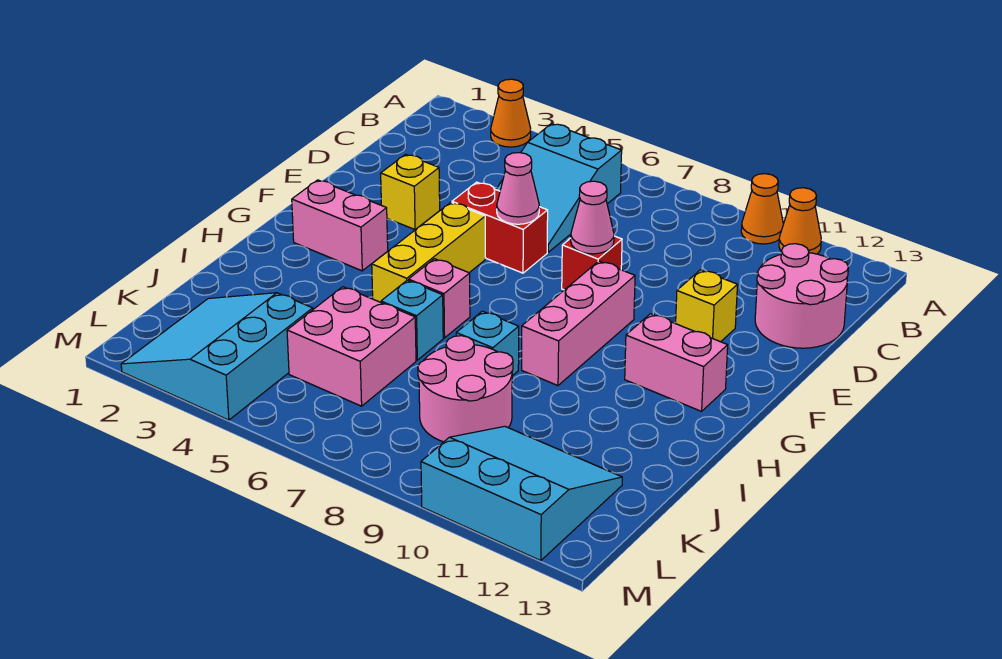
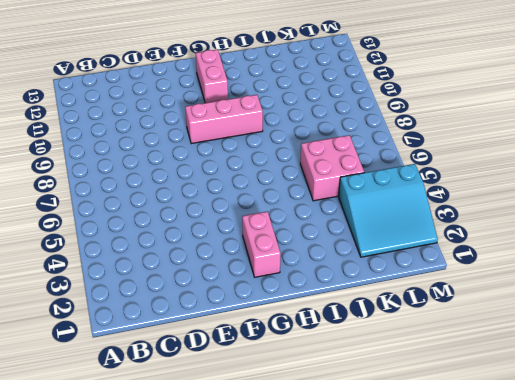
none -> orange 1x1 cone [491,79,531,147]
none -> orange 1x1 cone [741,174,783,244]
none -> orange 1x1 cone [779,188,821,254]

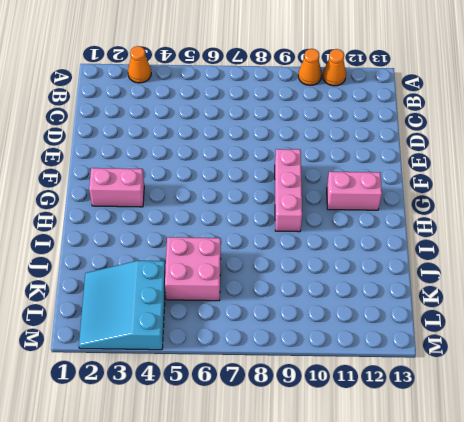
none -> cyan 2x3 slope [496,124,622,252]
none -> pink 2x2 round brick [755,244,848,348]
none -> yellow 1x1 brick [381,154,440,230]

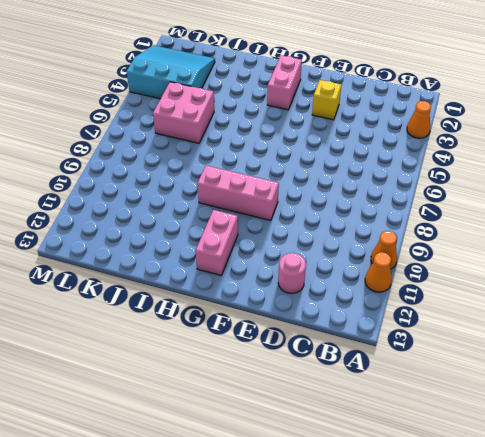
pink 1x1 round brick [278,253,306,294] -> pink 2x2 round brick [755,244,848,348]
none -> cyan 2x3 slope [496,124,622,252]
none -> red 1x2 brick [452,182,548,273]
none -> red 1x1 brick [562,236,622,290]

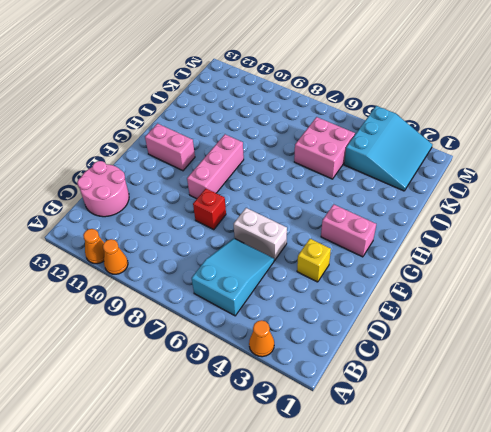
white 1x2 brick [234,208,287,260] -> red 1x2 brick [452,182,548,273]
none -> yellow 1x1 brick [676,270,738,342]
none -> yellow 1x3 brick [372,202,485,302]
none -> pink 1x1 brick [409,259,470,338]

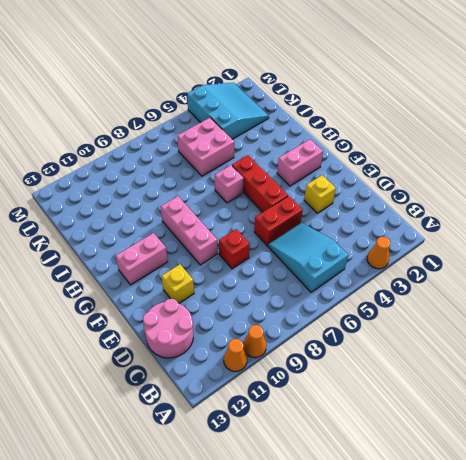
red 1x3 brick [232,155,288,212] -> yellow 1x3 brick [372,202,485,302]
none -> cyan 1x1 brick [381,280,443,360]
none -> cyan 1x1 brick [456,311,519,376]
none -> pink 2x2 round brick [418,336,513,442]

